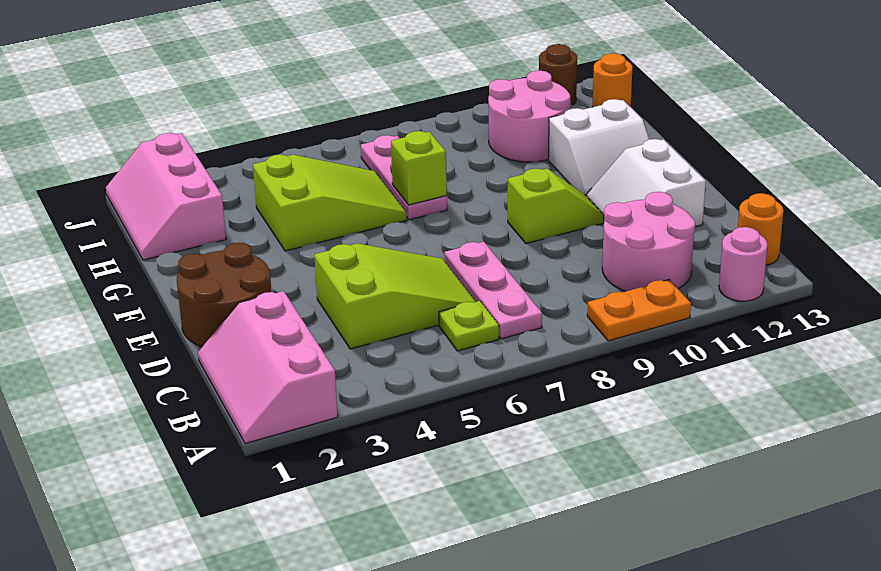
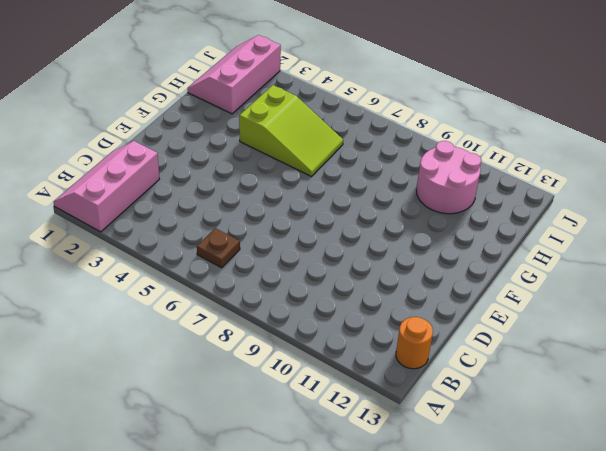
brown 1x1 plate [197,228,240,268] -> lime 1x1 plate [439,301,499,351]
none -> orange 1x2 plate [587,280,691,341]
none -> pink 1x1 round brick [719,227,767,301]
none -> pink 1x3 plate [444,242,542,339]

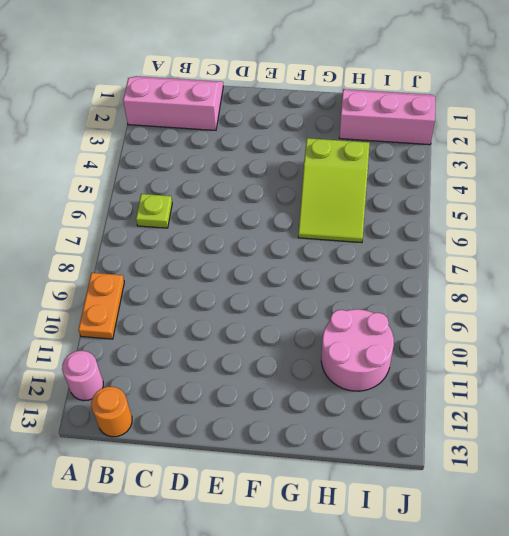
none -> pink 1x3 plate [444,242,542,339]
none -> pink 2x2 round brick [602,192,695,291]
none -> lime 2x3 slope [314,243,476,349]

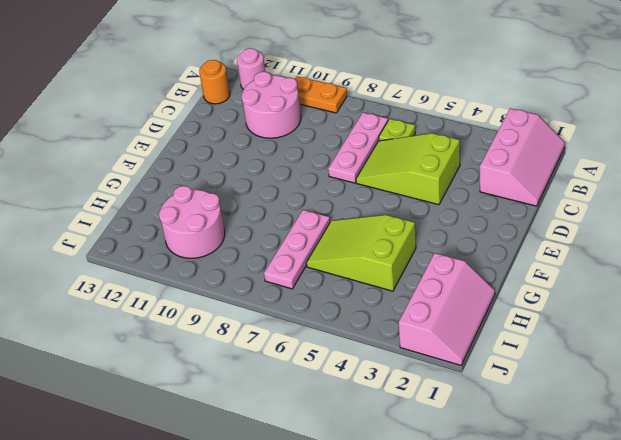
none -> brown 2x2 round brick [177,243,271,347]
none -> white 2x2 slope [587,139,706,227]
none -> lime 1x2 slope [508,169,604,244]

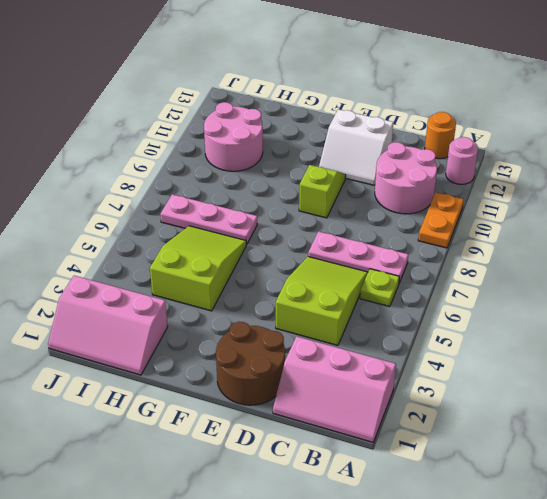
none -> white 2x2 slope [548,99,649,196]
none -> orange 1x1 round brick [592,53,632,107]
none -> brown 1x1 round brick [539,44,577,105]

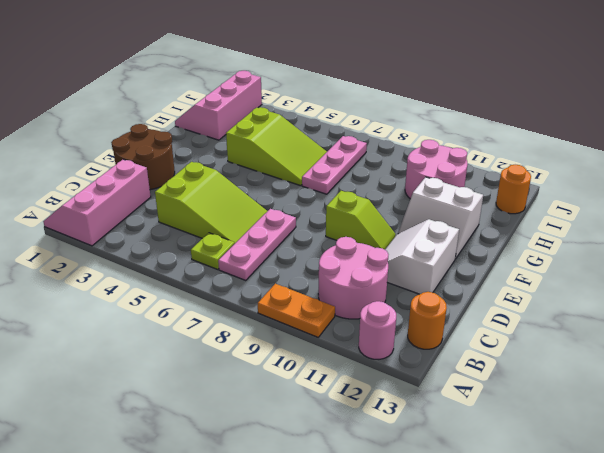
none -> brown 1x1 round brick [539,44,577,105]
none -> lime 1x1 brick [391,131,447,205]

